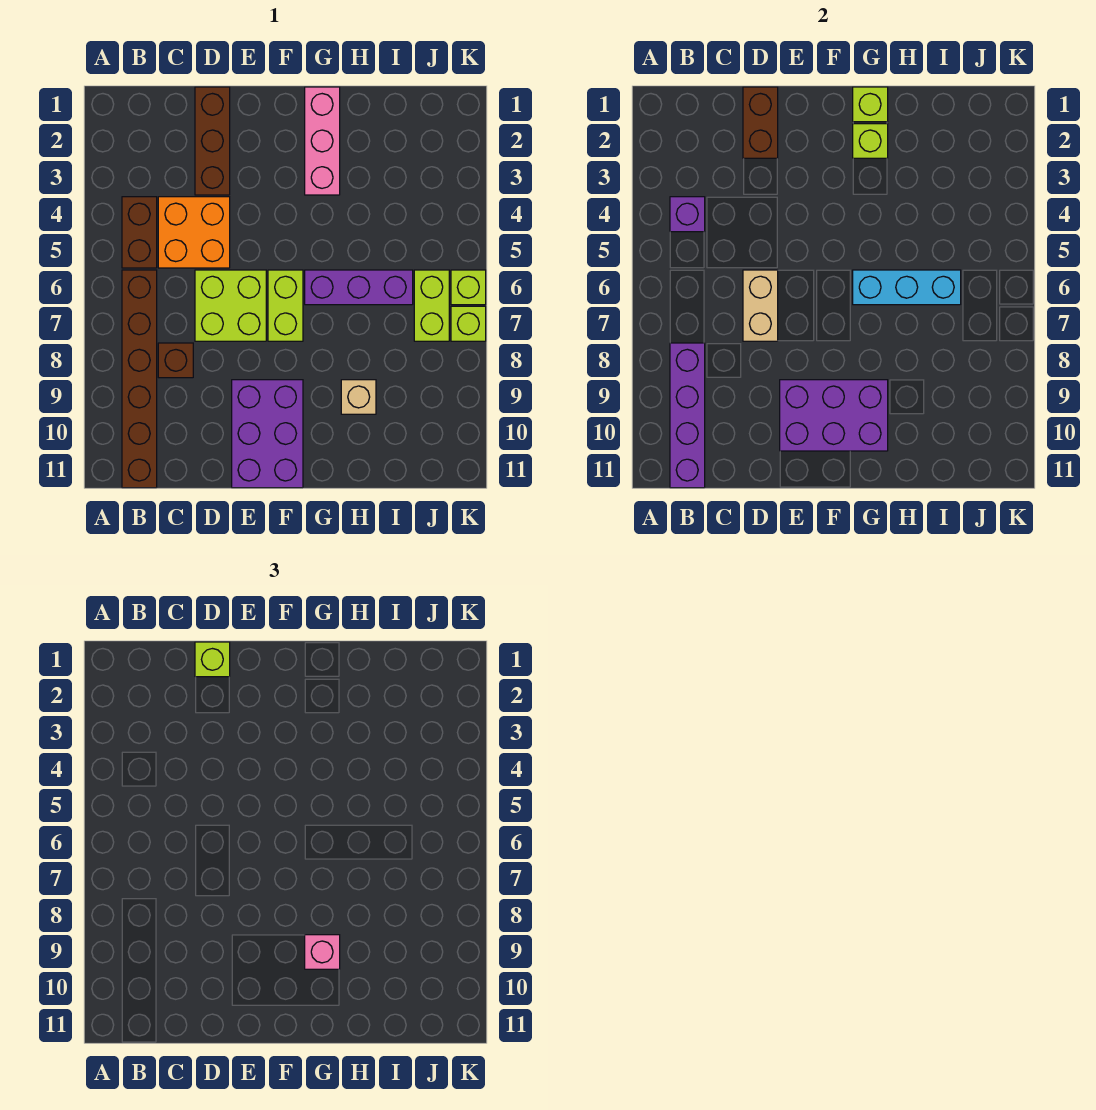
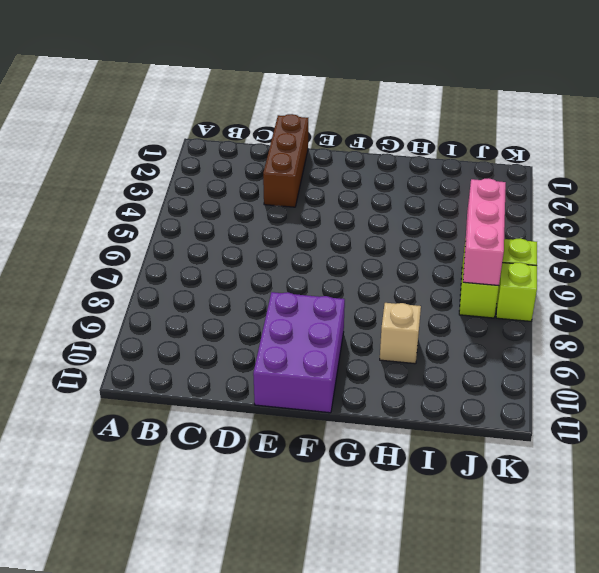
pink 1x3 brick [463,178,506,286] -> pink 1x3 brick moved to [305,87,340,195]
none -> brown 1x2 brick [122,197,157,268]
none -> brown 1x6 brick [122,270,157,488]
none -> orange 2x2 brick [158,197,230,268]

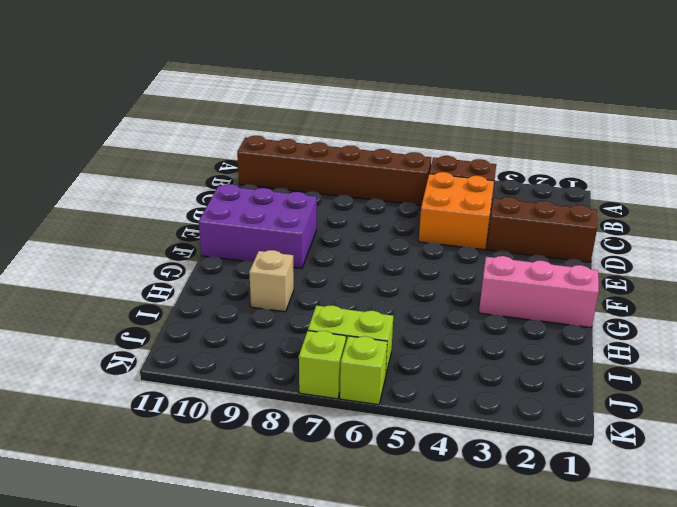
none -> brown 1x1 brick [158,343,193,378]
none -> lime 2x2 brick [195,270,266,341]
none -> lime 1x2 brick [268,270,303,341]

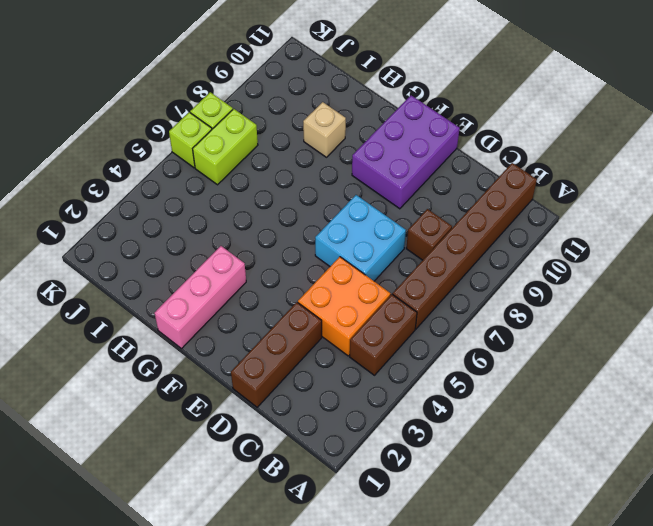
cyan 2x2 brick [315,195,406,281] -> lime 2x2 brick [195,270,266,341]
none -> lime 1x2 brick [268,270,303,341]
none -> purple 1x3 brick [305,270,413,305]
none -> purple 1x1 brick [670,197,705,232]

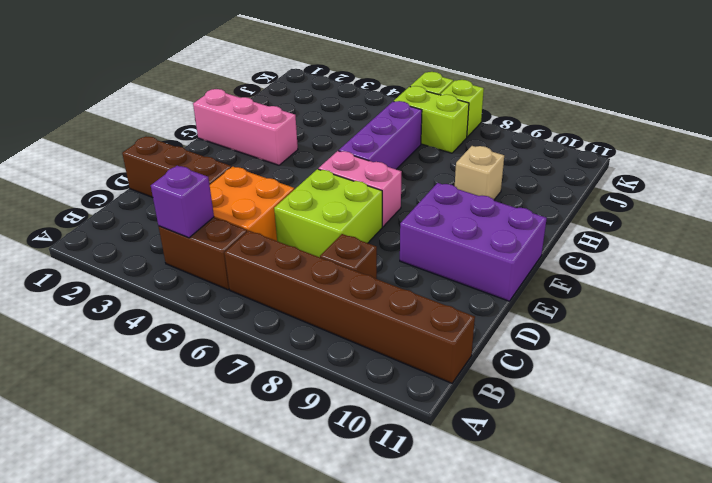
pink 1x2 brick [318,151,401,227] -> lime 1x2 brick [268,270,303,341]
none -> purple 1x4 brick [670,343,705,488]
none -> brown 1x2 brick [743,87,778,158]
none -> tan 1x2 brick [743,270,778,341]

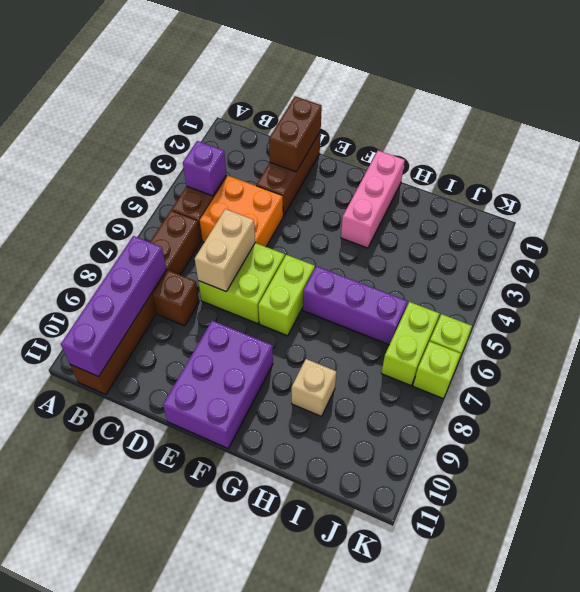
none -> purple 2x3 brick [780,380,888,451]
none -> lime 1x1 brick [853,87,888,122]
none -> lime 1x1 brick [853,124,888,158]

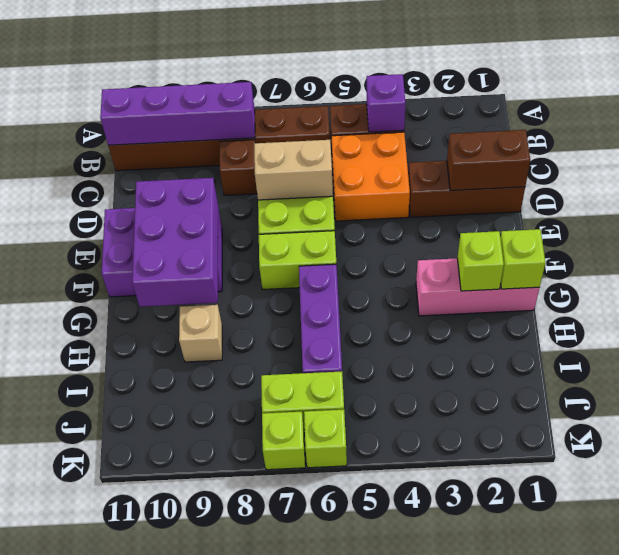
none -> cyan 1x3 brick [853,270,961,305]
none -> lime 1x1 brick [195,642,230,677]
none -> pink 1x1 brick [305,935,340,969]

